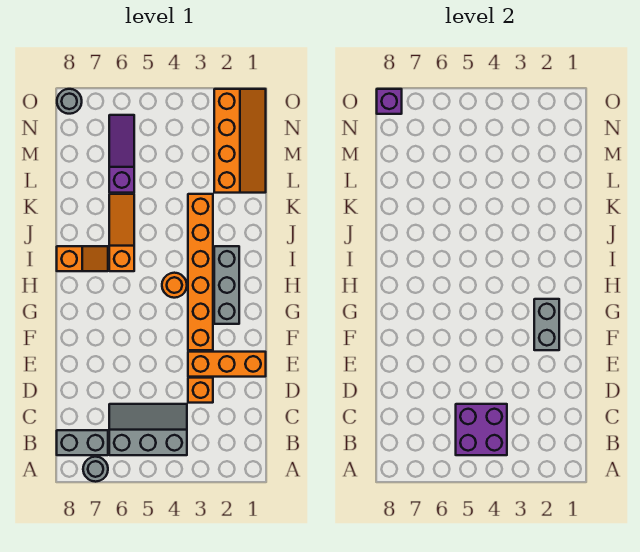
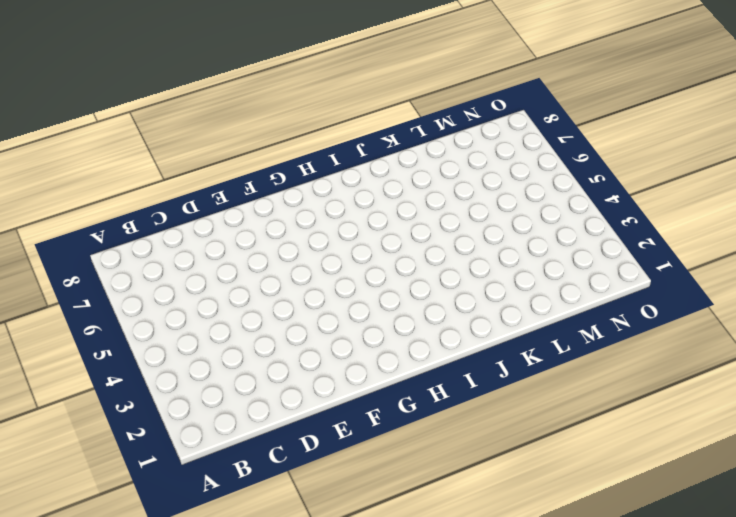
none -> grey 1x1 round brick [83,457,108,482]
none -> grey 2x3 slope [109,404,187,455]
none -> grey 1x2 brick [57,430,108,455]

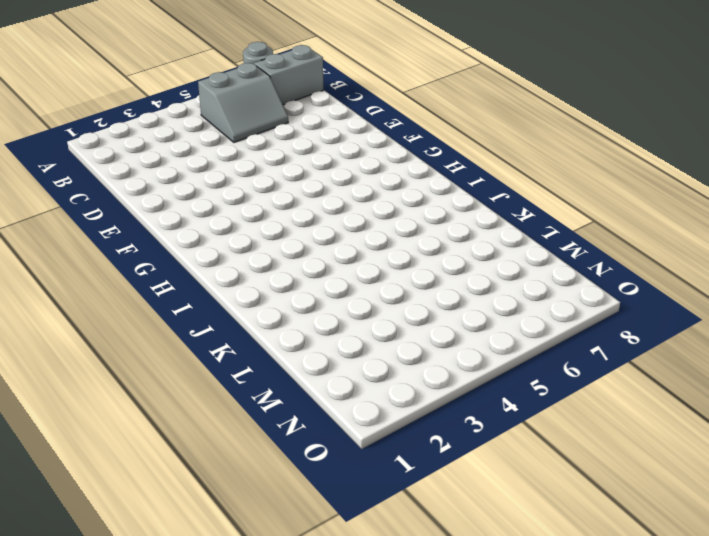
grey 2x2 slope [198,63,288,142] -> grey 2x3 slope [109,404,187,455]
none -> orange 1x1 brick [188,378,213,403]
none -> orange 1x3 brick [188,352,266,377]
none -> orange 1x6 brick [188,194,213,350]

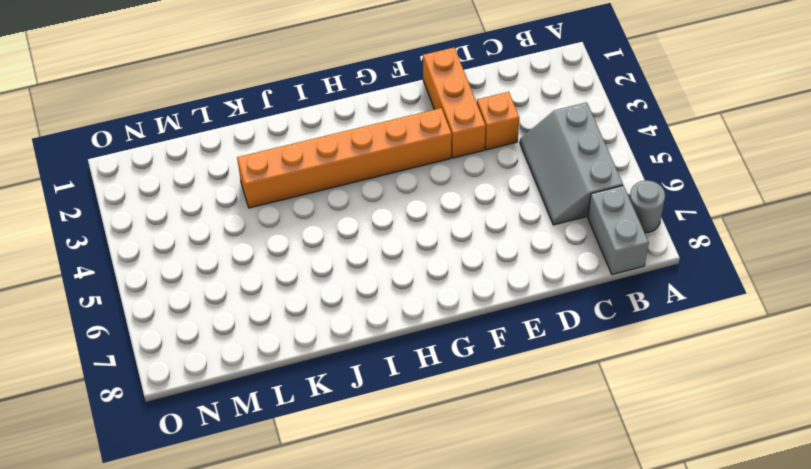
none -> grey 1x3 brick [214,246,239,324]
none -> orange 1x1 round brick [162,273,187,298]
none -> orange 1x3 slope [109,194,134,271]

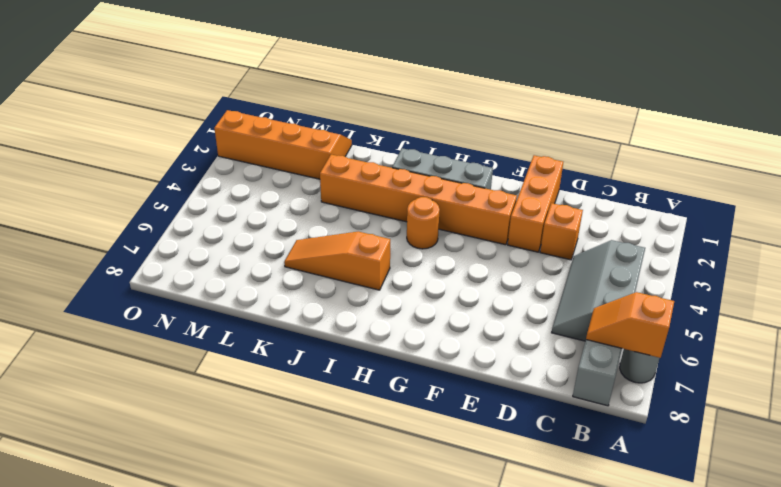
orange 1x2 slope [586,292,674,358] -> orange 1x2 slope turned to [57,246,108,271]
none -> purple 1x3 slope [109,115,134,193]
none -> grey 1x1 round brick [57,89,82,114]
none -> purple 2x2 brick [456,404,507,455]

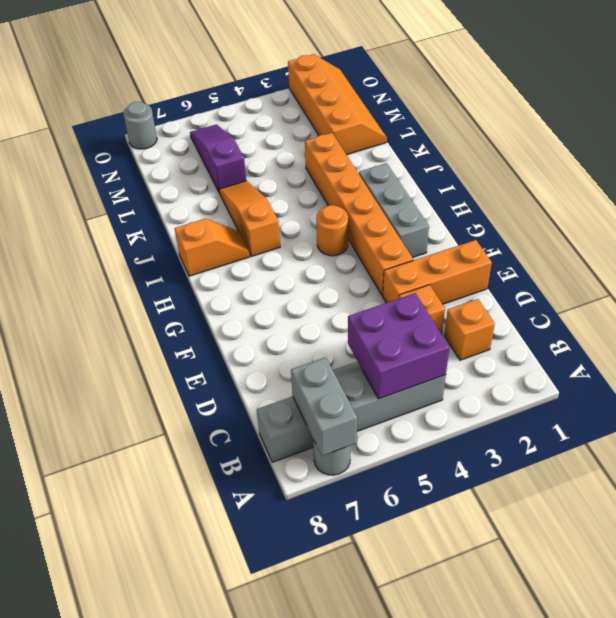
grey 1x2 brick [291,357,357,456] -> grey 1x2 brick moved to [534,299,559,350]
orange 1x1 brick [444,299,495,360] -> none
none -> purple 1x1 brick [377,89,402,114]

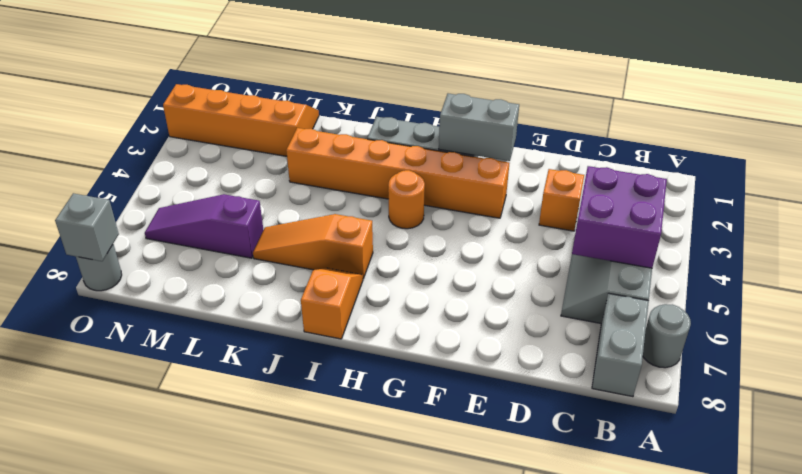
grey 1x1 brick [55,193,119,261] -> purple 1x1 brick [377,89,402,114]
none -> orange 1x3 brick [188,352,266,377]

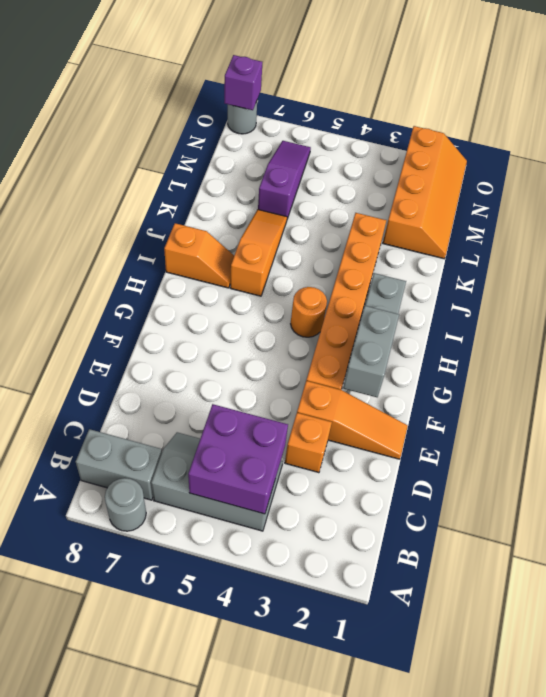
orange 1x3 slope [297,381,408,459] -> orange 1x3 brick [188,352,266,377]

